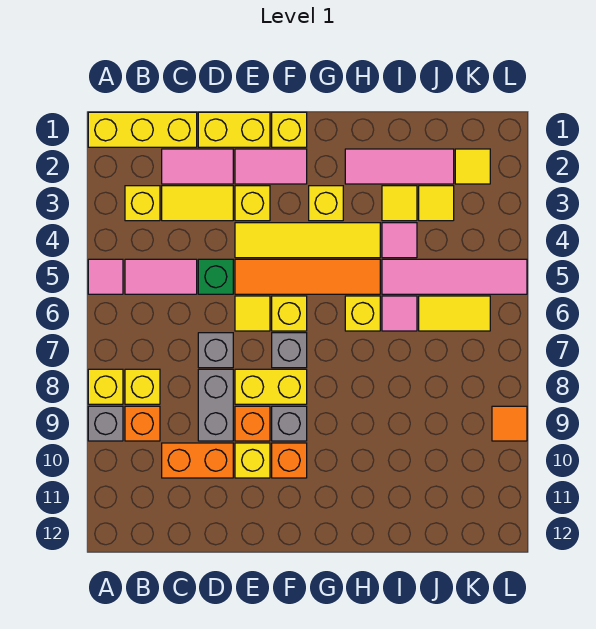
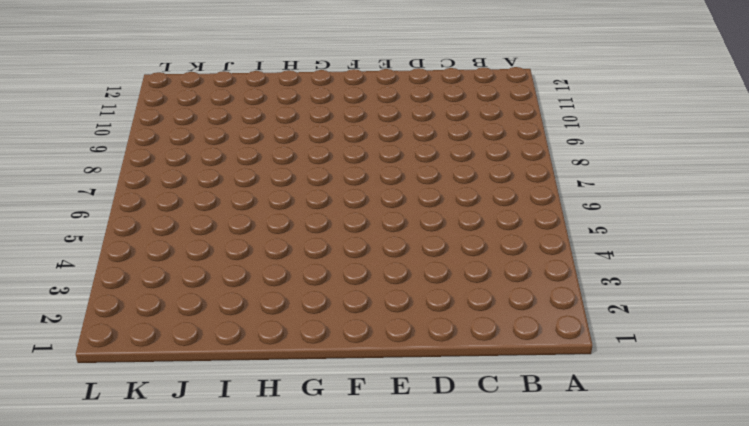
none -> yellow 1x3 brick [88,112,197,147]
none -> pink 1x1 tile [88,259,123,294]
none -> yellow 1x1 brick [88,369,123,404]
none -> grey 1x1 brick [88,406,123,441]

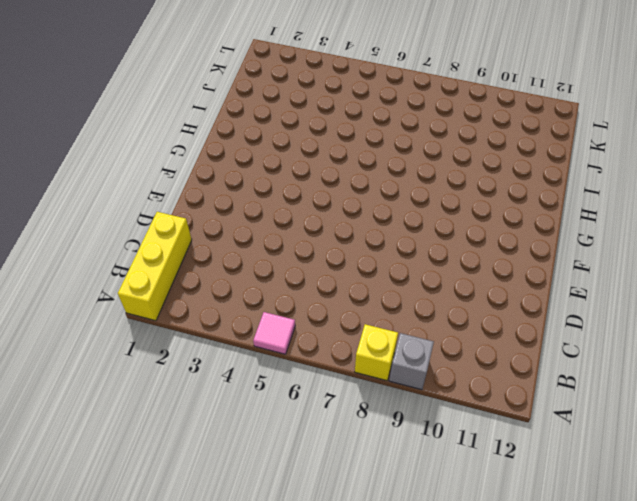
none -> yellow 1x1 brick [125,186,160,221]
none -> pink 1x2 tile [125,259,197,294]
none -> yellow 1x1 brick [125,369,160,404]
none -> orange 1x1 brick [125,406,160,441]

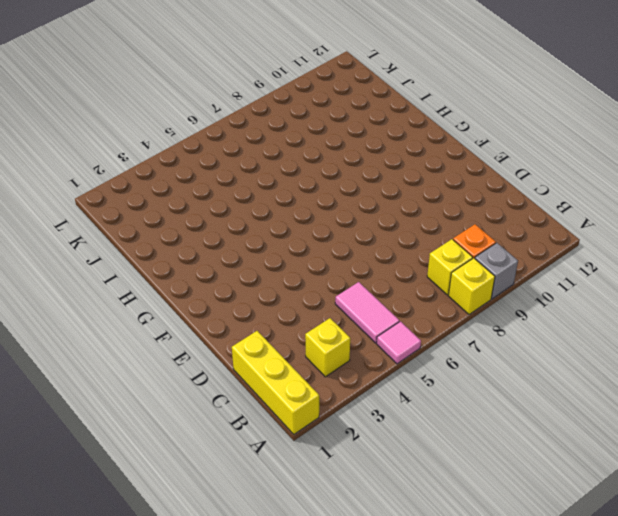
none -> pink 1x2 tile [162,149,233,184]
none -> yellow 1x2 tile [162,186,233,221]
none -> orange 1x2 brick [162,443,233,478]
none -> yellow 1x2 brick [198,112,270,147]

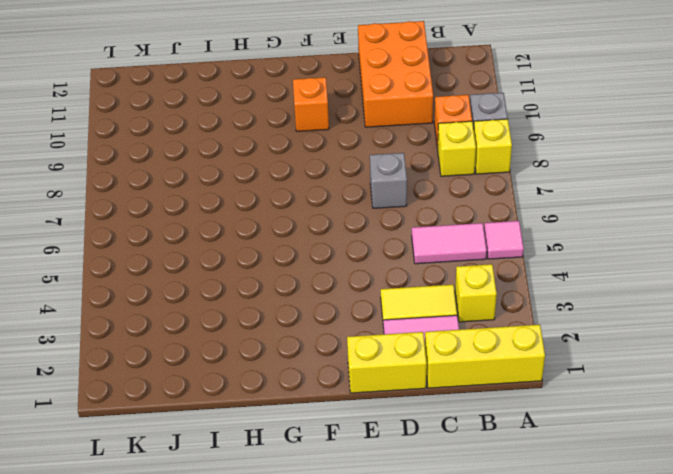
orange 2x3 brick [358,21,433,127] -> orange 1x2 brick [162,443,233,478]
none -> green 1x1 brick [198,259,233,294]
none -> grey 1x2 brick [198,369,233,441]
none -> pink 1x2 tile [235,149,307,184]
none -> yellow 1x1 brick [235,186,270,221]

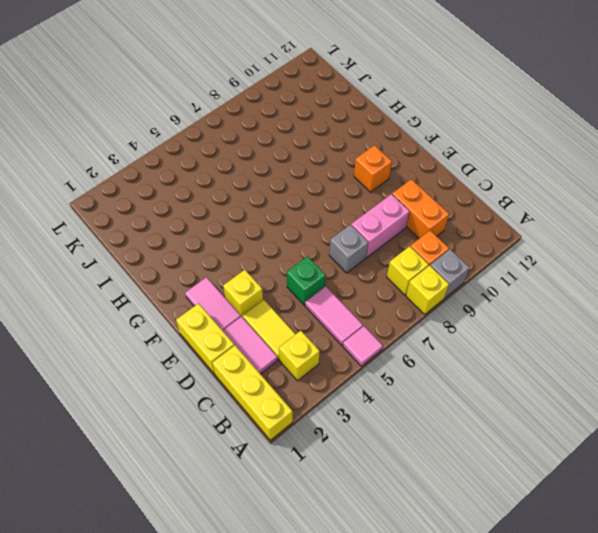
pink 1x2 brick [351,194,410,257] -> grey 1x2 brick [198,369,233,441]
none -> yellow 1x4 tile [235,223,380,258]
none -> orange 1x4 tile [235,259,380,294]
none -> yellow 1x1 tile [235,296,270,331]
none -> yellow 1x2 brick [235,369,307,404]

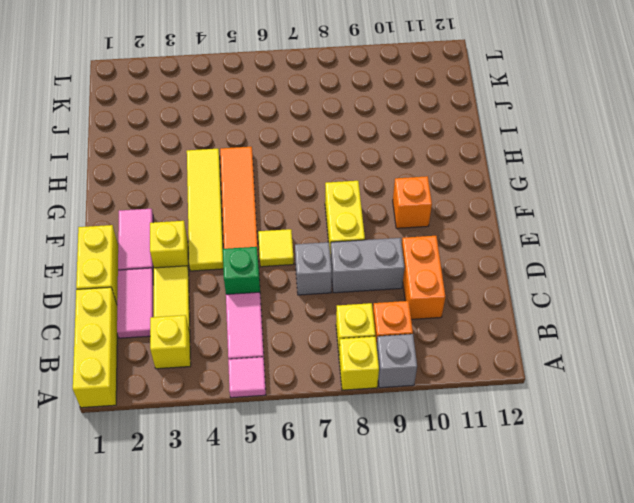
none -> orange 1x1 brick [235,406,270,441]
none -> yellow 1x1 brick [235,443,270,478]
none -> yellow 1x1 brick [272,112,307,147]
none -> yellow 1x1 brick [272,296,307,331]

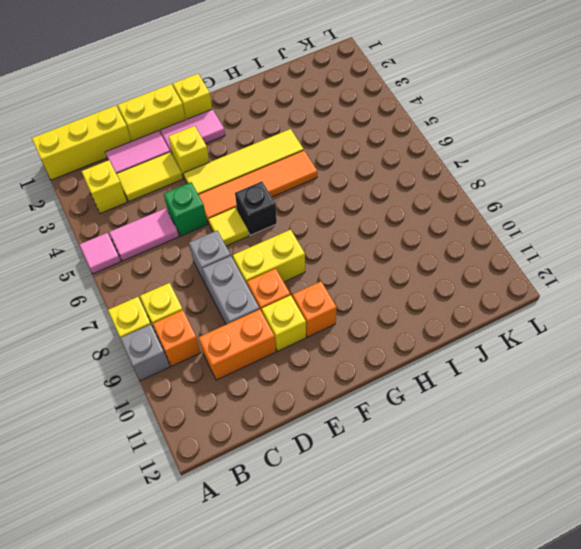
black 1x1 brick [235,181,277,235] -> yellow 1x1 brick [272,296,307,331]
none -> grey 1x1 brick [272,333,307,368]
none -> grey 1x1 brick [272,406,307,441]
none -> yellow 1x1 brick [309,186,343,221]
none -> pink 1x3 tile [345,149,454,184]

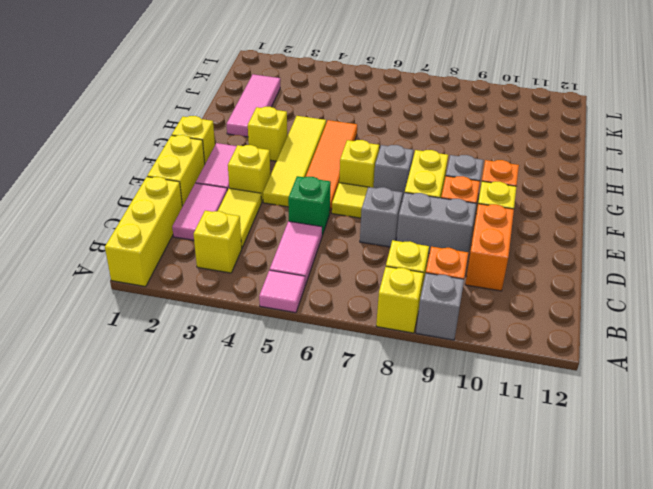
none -> yellow 1x1 brick [345,296,380,331]
none -> yellow 1x1 tile [382,186,417,221]
none -> pink 1x1 tile [382,223,417,258]
none -> pink 1x4 tile [382,259,527,294]

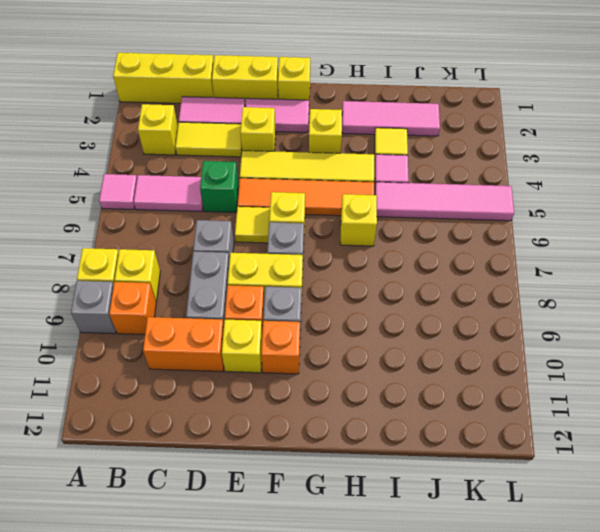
none -> pink 1x1 tile [382,296,417,331]
none -> yellow 1x1 tile [419,186,454,221]
none -> yellow 1x2 tile [419,296,490,331]
none -> yellow 1x1 tile [455,149,490,184]

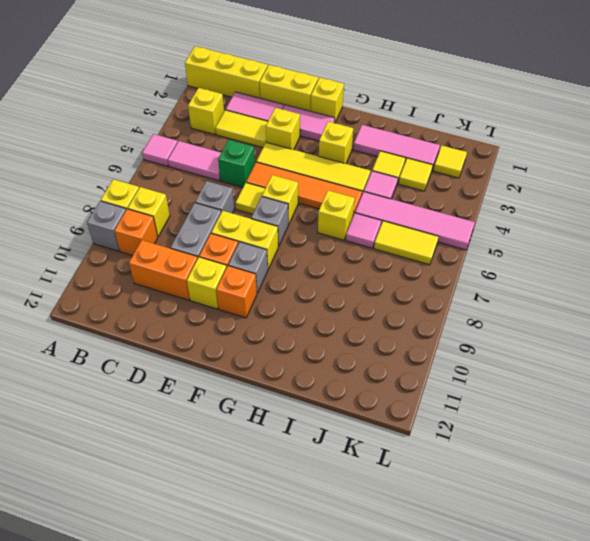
none -> orange 1x1 tile [492,406,527,441]

